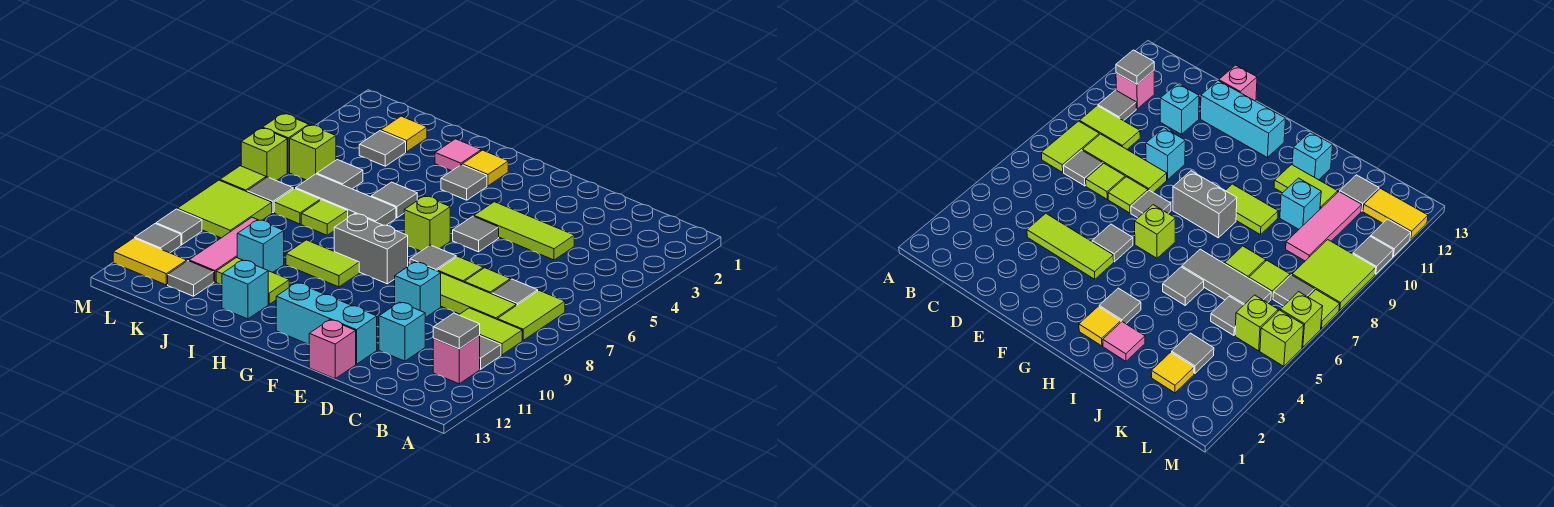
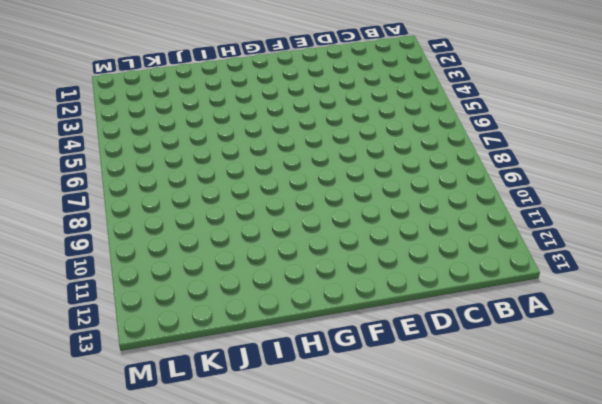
none -> lime 1x2 tile [497,291,565,340]
none -> lime 1x2 tile [459,308,522,355]
none -> grey 1x1 tile [480,336,501,369]
none -> pink 1x1 brick [433,335,480,384]

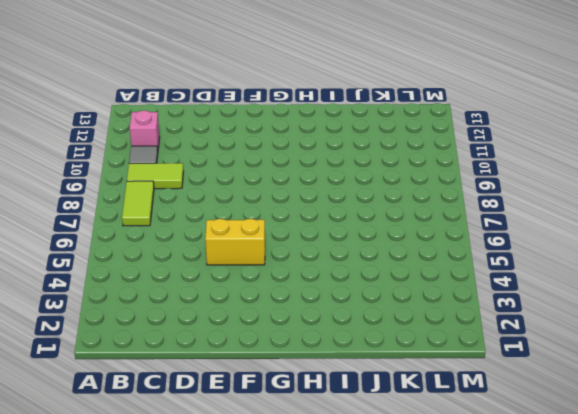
yellow 1x2 brick [205,219,265,265] -> grey 1x1 tile [453,216,499,252]
none -> grey 1x1 tile [492,279,538,305]
none -> lime 1x3 tile [441,273,516,319]
none -> lime 1x3 tile [474,202,574,260]
none -> lime 1x1 tile [464,268,511,294]

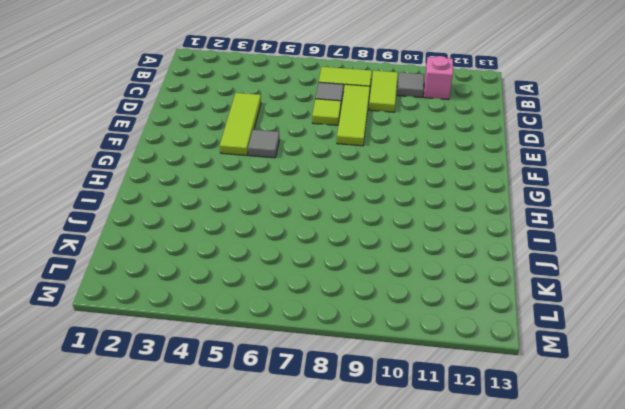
none -> cyan 1x1 brick [379,302,425,361]
none -> lime 1x1 tile [437,256,483,282]
none -> cyan 1x1 brick [395,262,441,318]
none -> cyan 1x3 brick [276,283,377,364]

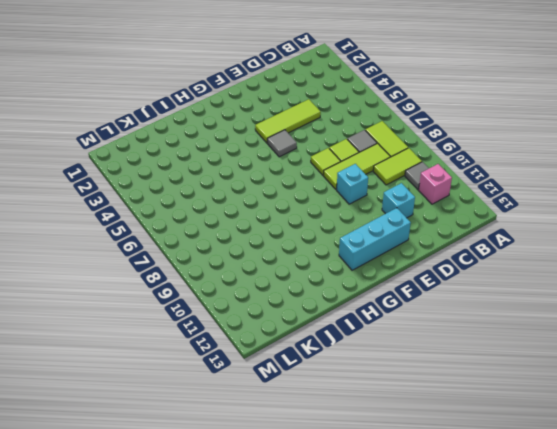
none -> pink 1x1 brick [309,320,356,379]
none -> grey 1x1 tile [410,245,456,271]
none -> lime 1x1 brick [404,196,450,251]
none -> grey 1x2 brick [334,214,408,284]

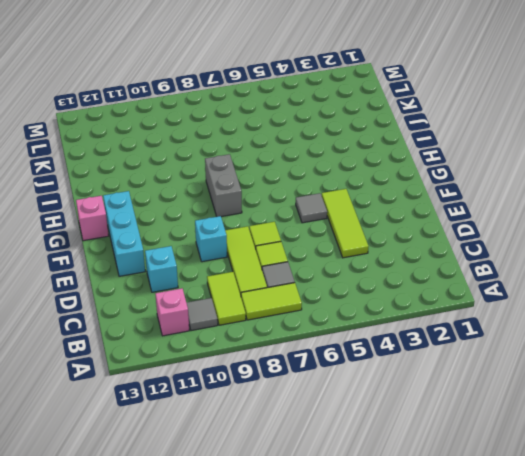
pink 1x1 brick [76,196,109,241] -> pink 1x1 brick moved to [309,320,356,379]
none -> grey 1x1 tile [410,245,456,271]
none -> lime 1x1 brick [404,196,450,251]
none -> yellow 1x1 tile [462,150,508,186]
none -> grey 1x1 tile [441,165,487,200]

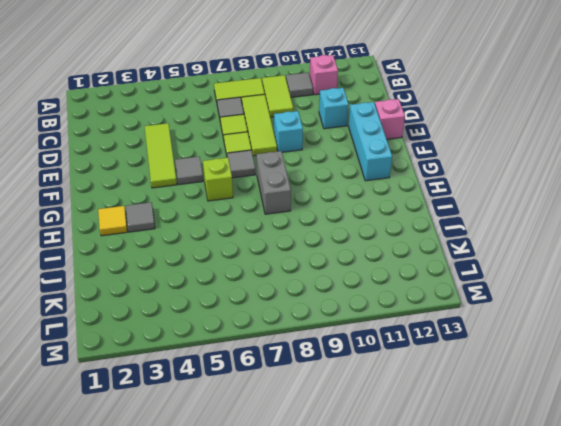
none -> lime 1x2 tile [286,240,359,287]
none -> pink 1x1 tile [435,139,481,171]
none -> grey 1x1 tile [371,182,417,218]
none -> grey 1x3 tile [296,174,396,225]

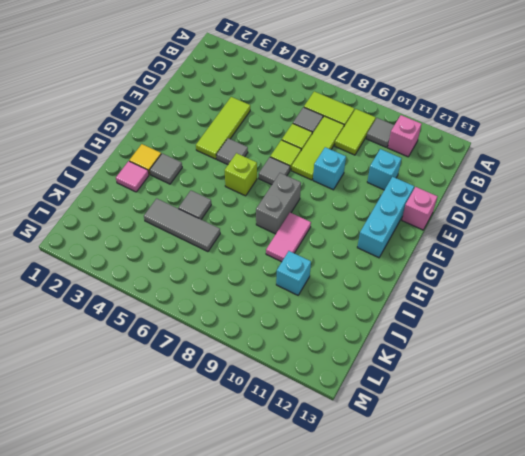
pink 1x2 tile [266,213,311,262] -> lime 1x2 tile [286,240,359,287]
grey 1x3 tile [144,198,220,252] -> grey 1x3 tile turned to [296,174,396,225]
none -> lime 1x2 tile [216,258,289,304]
none -> cyan 1x1 brick [222,260,268,319]
none -> lime 1x1 tile [301,200,348,235]
none -> yellow 1x1 tile [381,116,427,152]

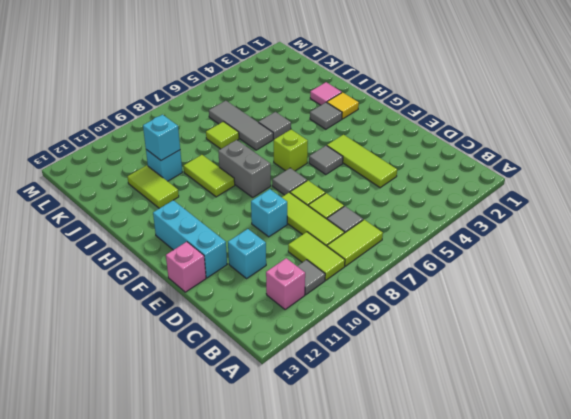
cyan 1x1 brick [143,115,180,160] -> cyan 1x1 brick moved to [222,260,268,319]
none -> yellow 1x1 tile [381,116,427,152]
none -> grey 1x1 tile [359,131,406,166]
none -> grey 1x1 tile [317,160,363,189]
none -> lime 1x1 tile [274,188,320,224]

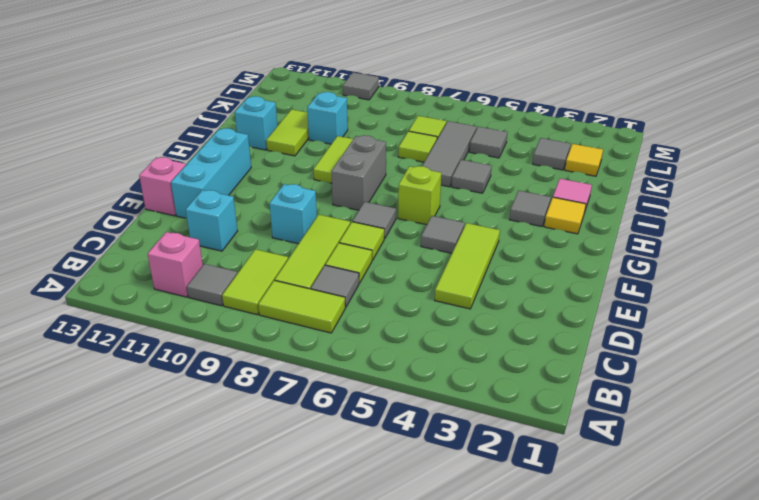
none -> pink 1x3 tile [189,217,257,282]
none -> grey 1x1 tile [168,261,214,296]
none -> lime 1x1 brick [290,125,336,180]
none -> grey 1x1 tile [247,177,293,213]

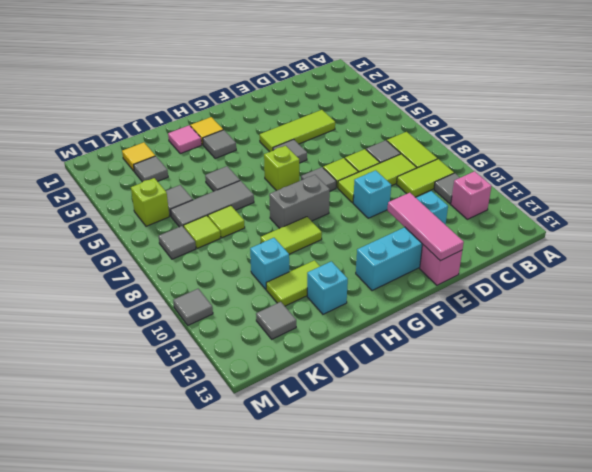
pink 1x3 tile [387,193,464,261] -> pink 1x3 tile moved to [189,217,257,282]
none -> lime 2x2 tile [178,180,272,238]
none -> yellow 1x2 tile [113,238,187,285]
none -> lime 1x1 brick [263,114,309,172]
none -> lime 1x1 brick [241,128,287,181]

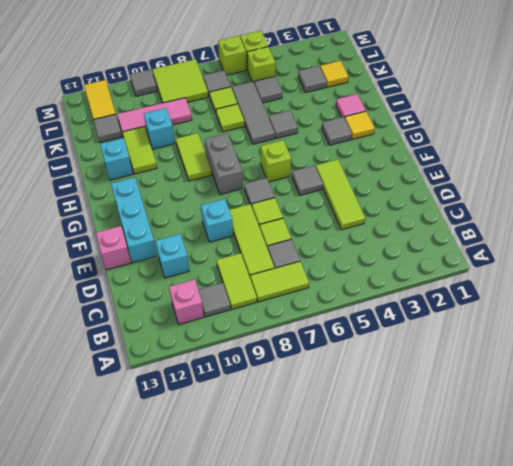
none -> lime 1x1 tile [220,166,266,192]
none -> grey 1x1 tile [135,224,181,253]
none -> grey 1x1 tile [433,313,480,349]

